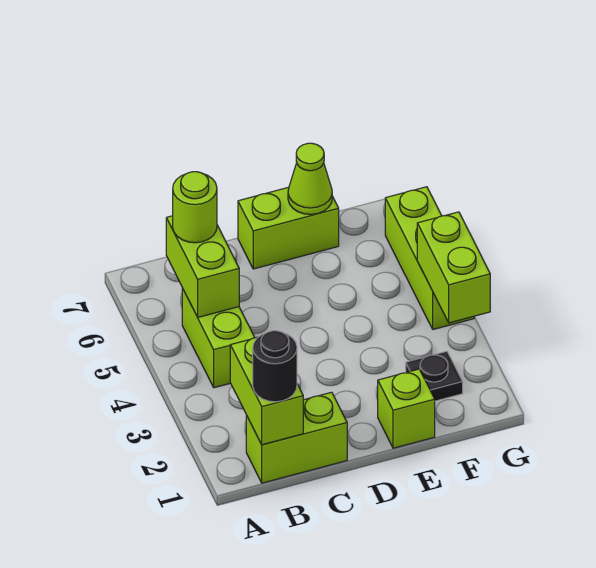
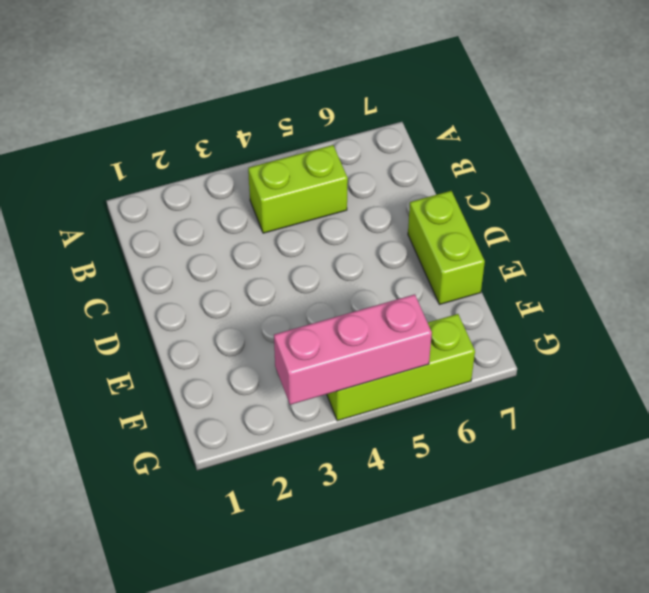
pink 1x3 brick [274,294,432,405] -> lime 1x2 brick [417,212,490,323]
none -> lime 1x2 brick [246,392,347,483]
none -> lime 1x1 brick [378,369,435,448]
none -> black 1x1 plate [406,351,463,401]

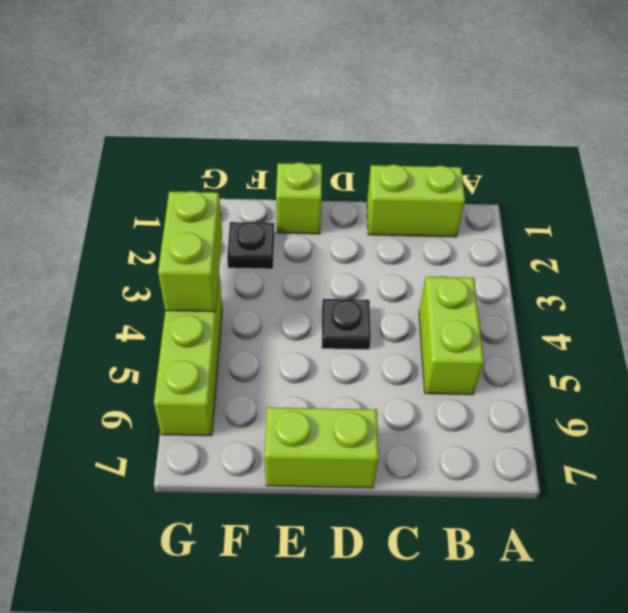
black 1x1 plate [322,299,371,350] -> none
none -> lime 1x2 brick [230,337,303,445]
none -> lime 1x2 brick [166,216,239,317]
none -> lime 1x1 cone [288,143,332,214]

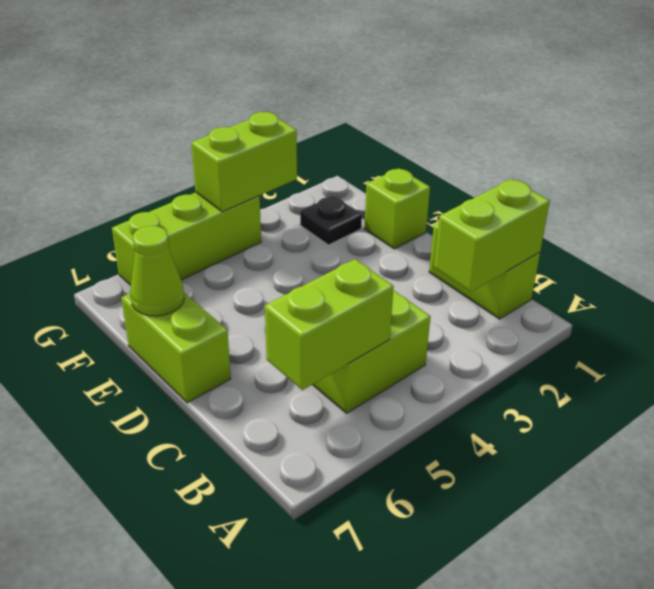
none -> black 1x1 round brick [253,331,297,402]
none -> lime 1x1 round brick [173,172,217,243]

